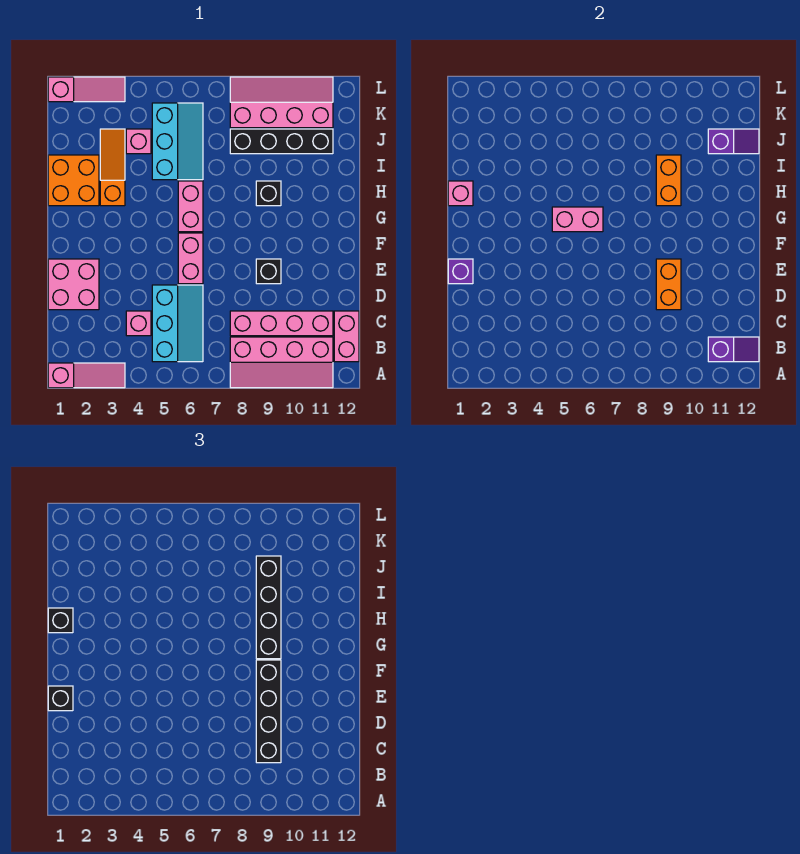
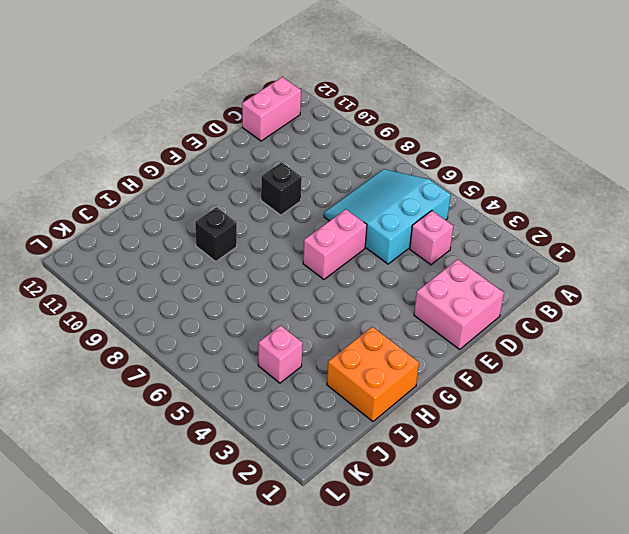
cyan 3x3 slope [324,169,451,264] -> cyan 2x3 slope [152,285,203,362]
none -> pink 1x3 slope [48,363,125,388]
none -> pink 2x4 slope [230,337,333,388]
none -> pink 1x4 brick [230,311,333,336]

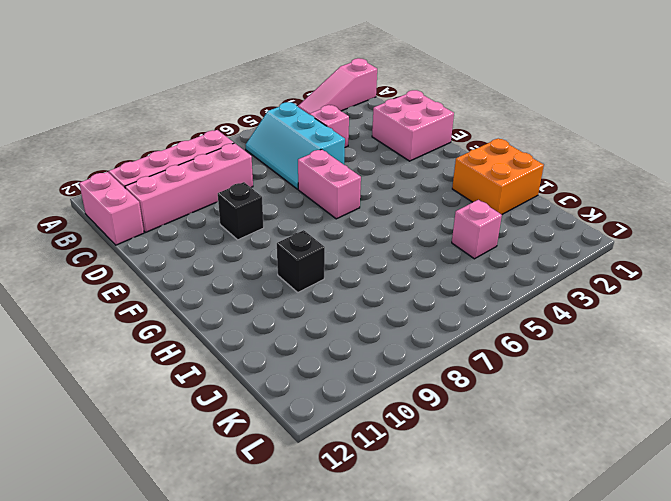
none -> pink 1x2 brick [178,181,203,232]
none -> orange 1x3 slope [100,129,125,206]
none -> cyan 2x3 slope [152,103,203,180]

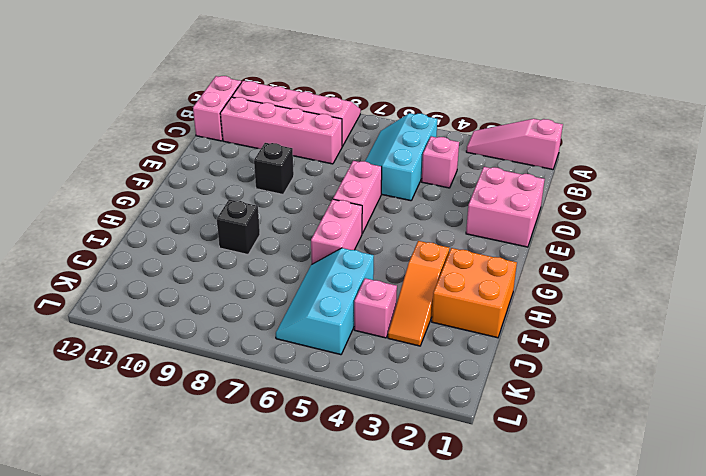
none -> black 1x4 brick [230,129,333,154]
none -> pink 2x4 slope [230,77,333,128]
none -> pink 1x3 slope [48,77,125,102]

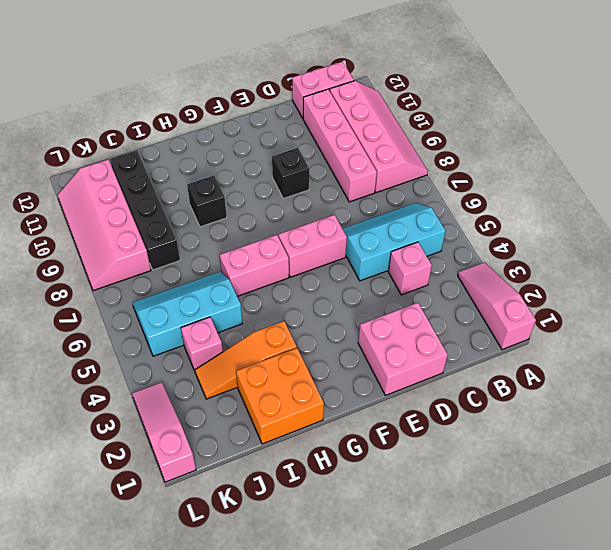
none -> purple 1x2 slope [708,337,759,362]
none -> orange 1x2 brick [656,259,681,310]
none -> purple 1x1 brick [448,259,473,284]

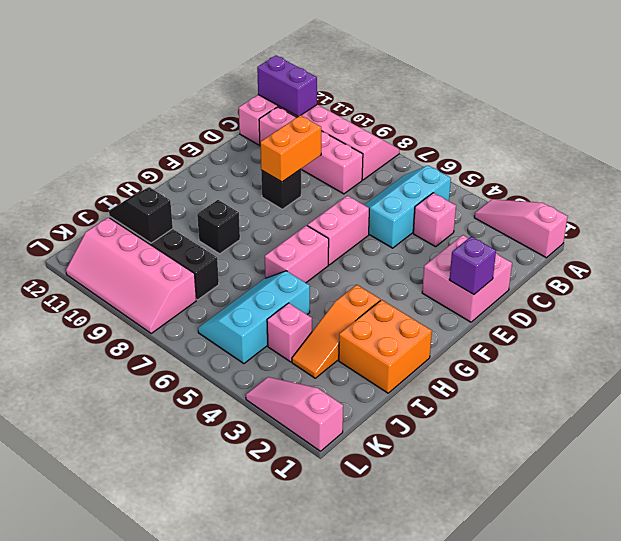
purple 1x2 brick [257,56,317,116] -> purple 1x2 slope [708,337,759,362]
black 1x2 slope [109,187,173,243] -> purple 1x2 slope [708,129,759,154]
none -> pink 1x2 brick [552,207,603,232]
none -> pink 1x1 brick [448,181,473,206]
none -> orange 1x2 brick [656,155,681,206]

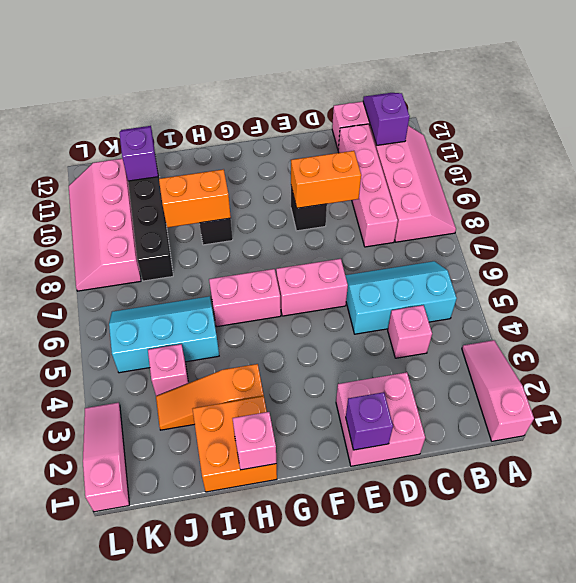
none -> pink 1x2 brick [552,207,603,232]
none -> black 1x4 brick [256,660,281,763]
none -> black 1x1 brick [48,686,73,711]

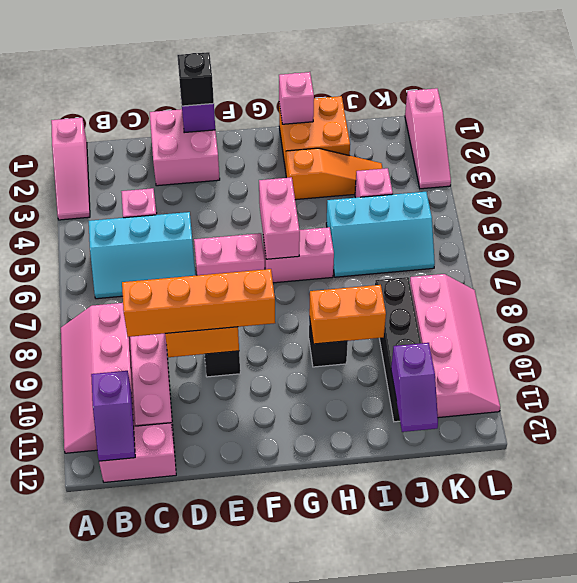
orange 1x4 brick [122,269,275,337] -> black 1x4 brick [256,660,281,763]
none -> black 1x4 brick [256,556,281,659]
none -> black 1x1 brick [48,608,73,633]

